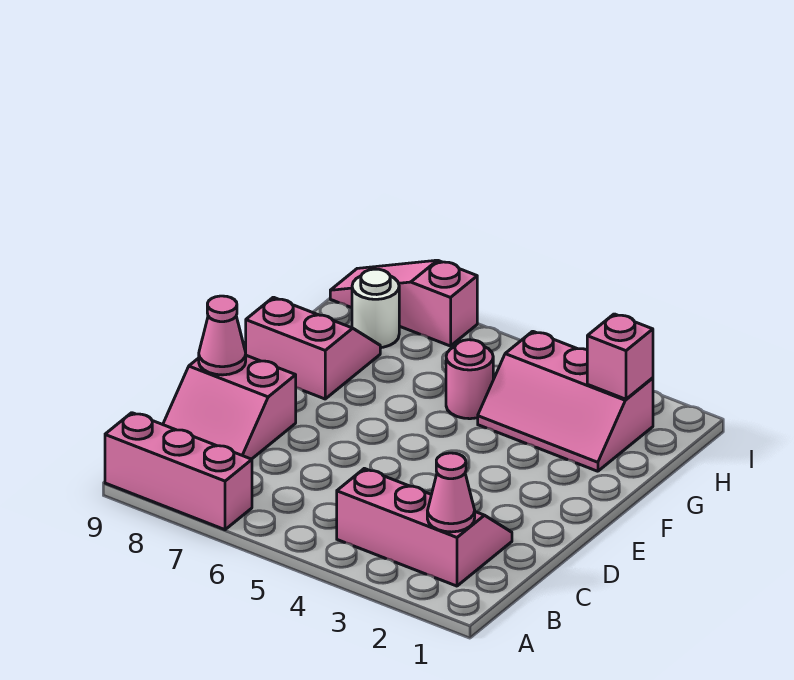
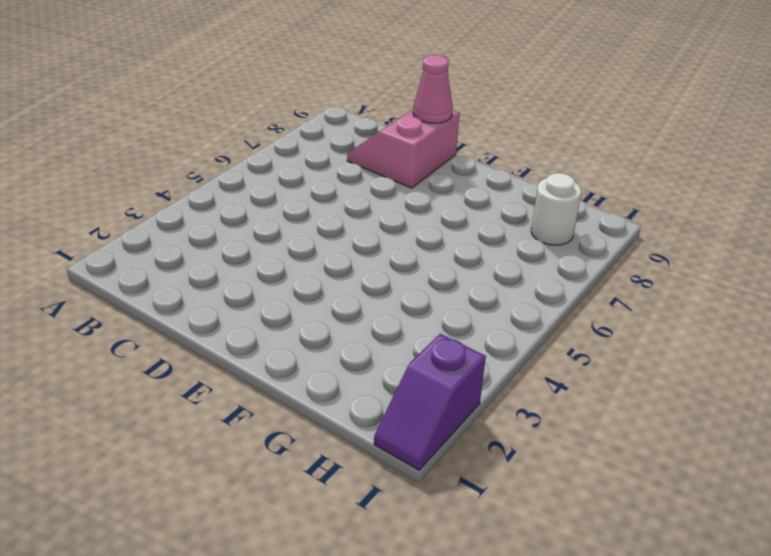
purple 1x2 slope [374,334,486,470] -> none
none -> pink 1x3 brick [105,413,252,530]
none -> pink 2x3 slope [337,468,512,586]

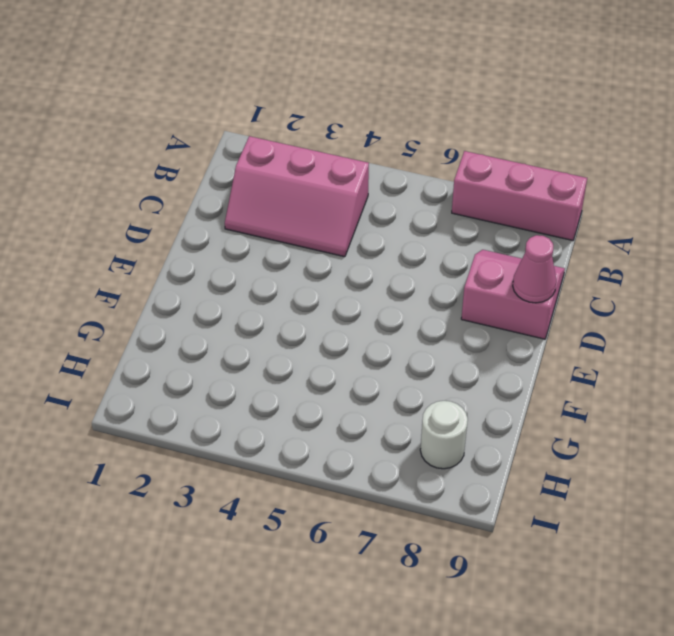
none -> pink 2x2 slope [246,297,380,399]
none -> pink 2x3 slope [478,331,653,471]

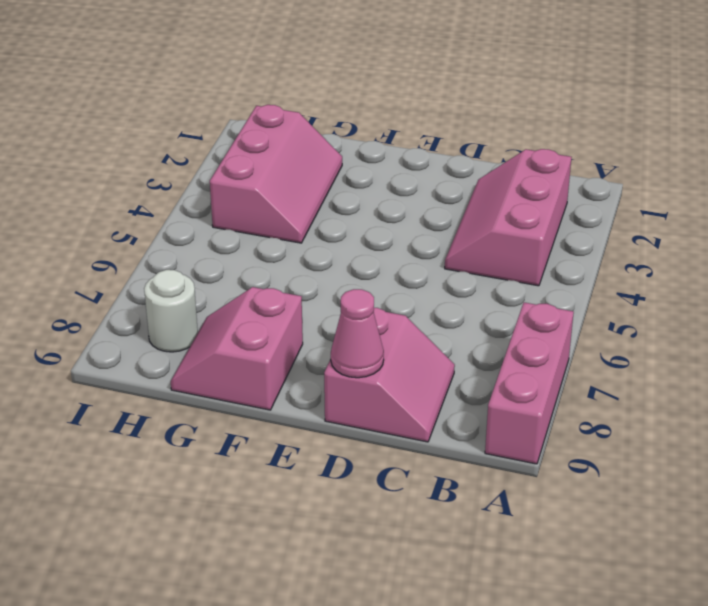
none -> pink 1x1 round brick [446,340,493,419]
none -> pink 1x3 slope [330,260,477,346]

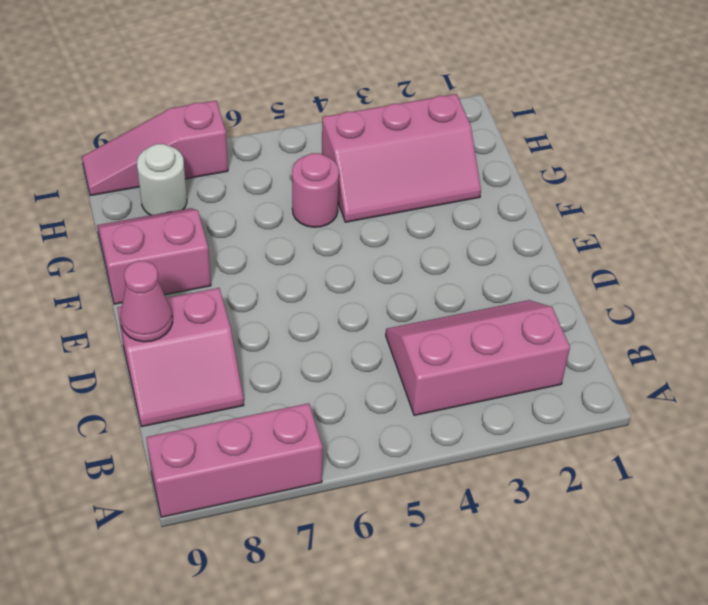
none -> pink 1x1 cone [427,453,475,532]
none -> pink 1x1 brick [587,314,653,399]

